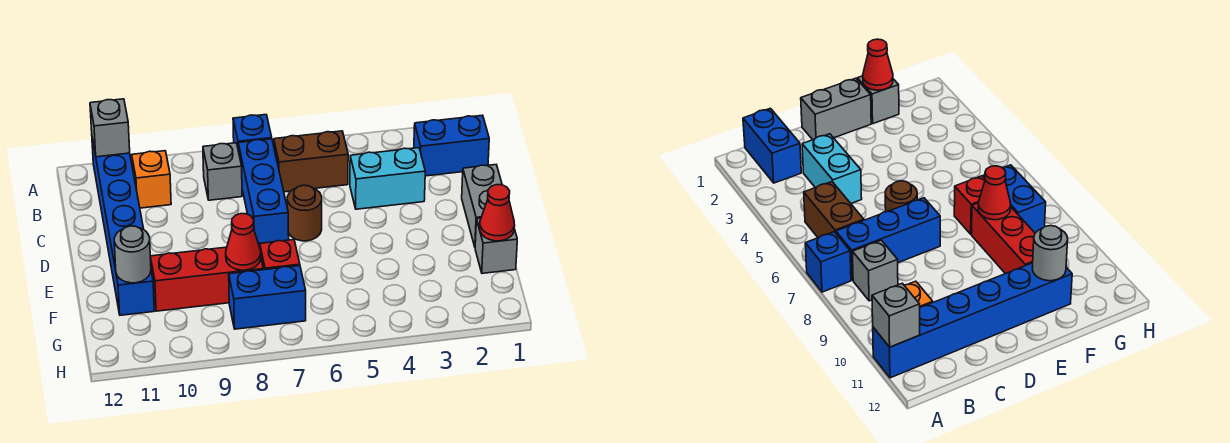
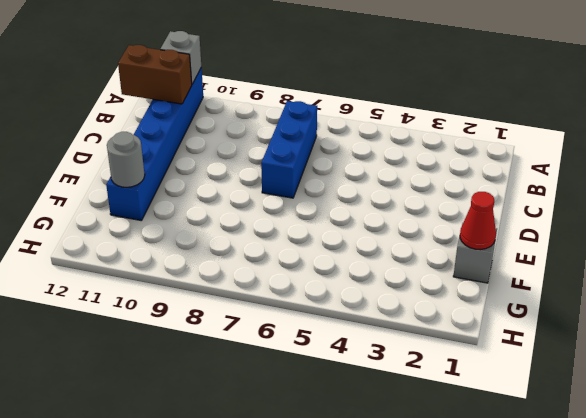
brown 1x2 brick [118,45,192,104] -> brown 1x2 brick moved to [274,131,348,192]
none -> blue 1x1 brick [233,115,272,147]
none -> blue 1x2 brick [414,115,489,176]
none -> grey 1x1 brick [203,143,242,200]

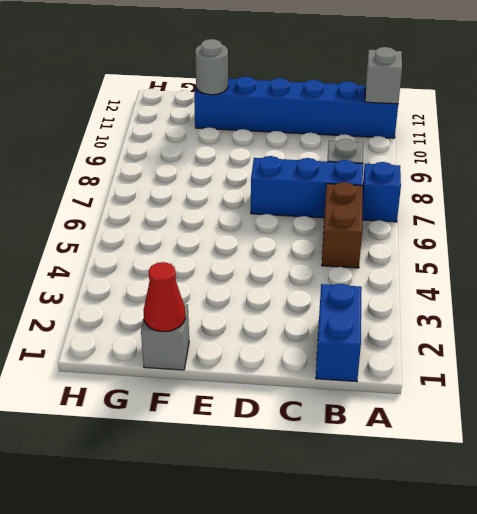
none -> orange 1x1 brick [132,151,171,208]
none -> cyan 1x2 brick [350,148,425,209]
none -> grey 1x2 brick [462,165,502,247]

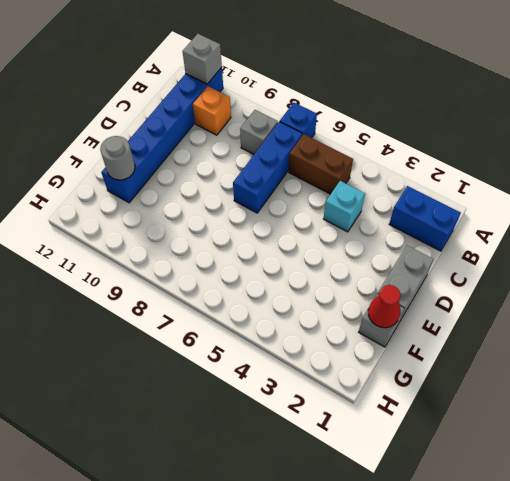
cyan 1x1 brick [324,181,365,232] -> cyan 1x2 brick [350,148,425,209]
none -> brown 1x1 round brick [287,185,322,241]
none -> red 1x1 brick [259,240,300,270]
none -> red 1x3 brick [150,247,263,311]

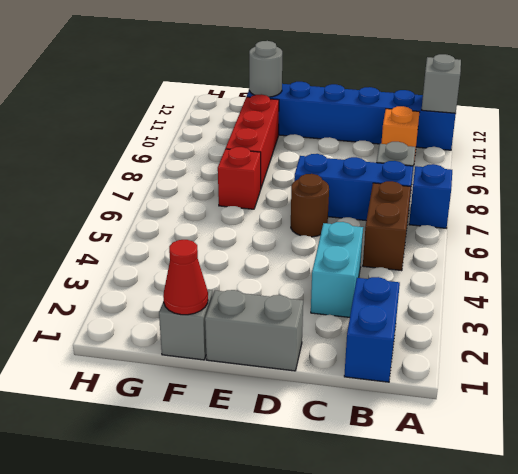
none -> blue 1x2 brick [229,266,306,329]
none -> red 1x1 cone [226,214,261,270]

